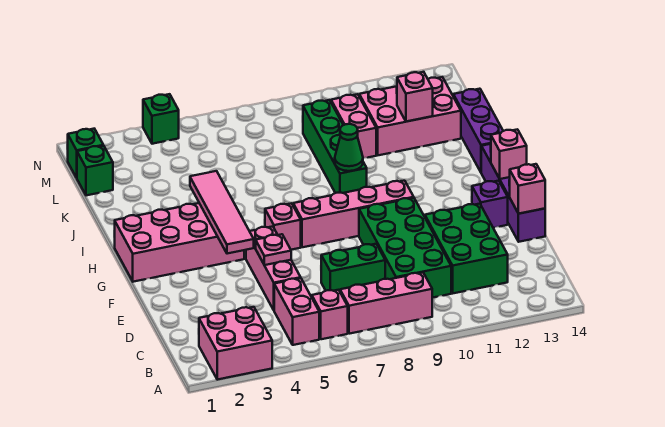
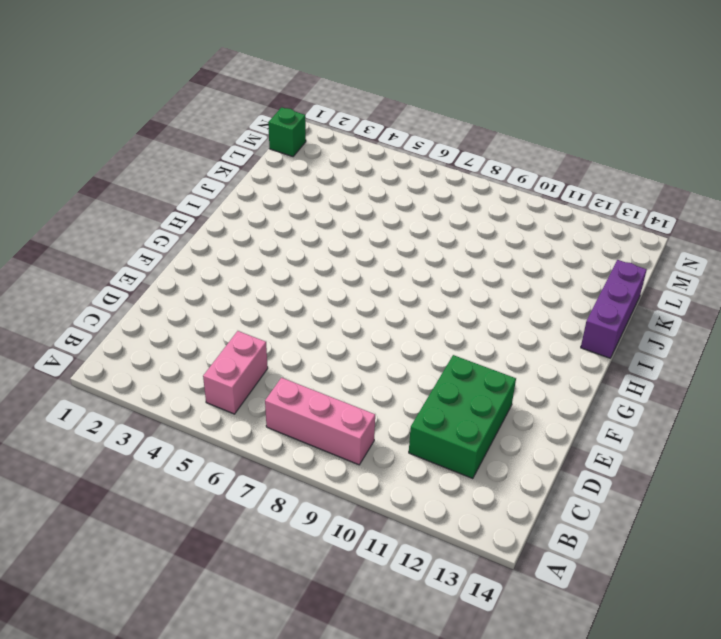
none -> pink 2x2 brick [199,307,272,380]
none -> pink 1x1 brick [312,290,348,339]
none -> green 2x4 brick [359,198,451,298]

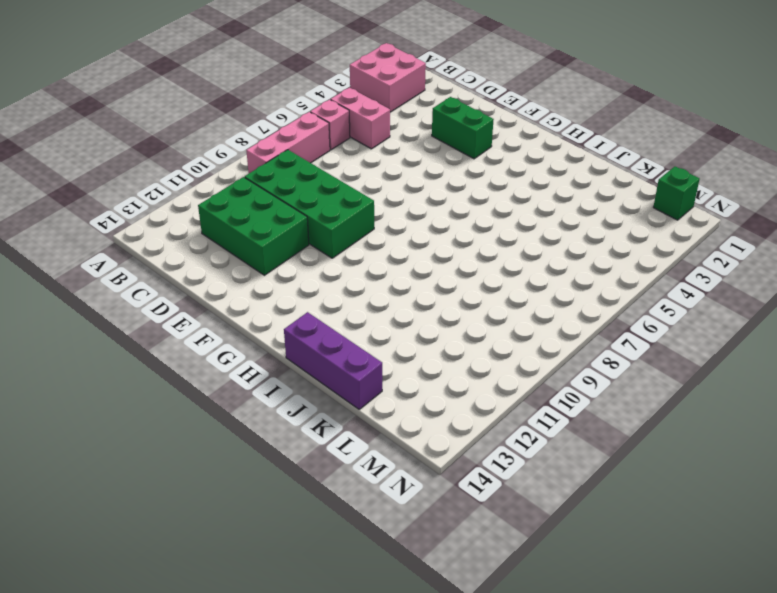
green 1x2 brick [432,97,494,159] -> green 1x2 brick turned to [321,244,385,291]
none -> pink 1x3 brick [246,226,301,310]
none -> purple 1x4 brick [481,144,545,242]
none -> purple 1x1 brick [472,181,508,228]

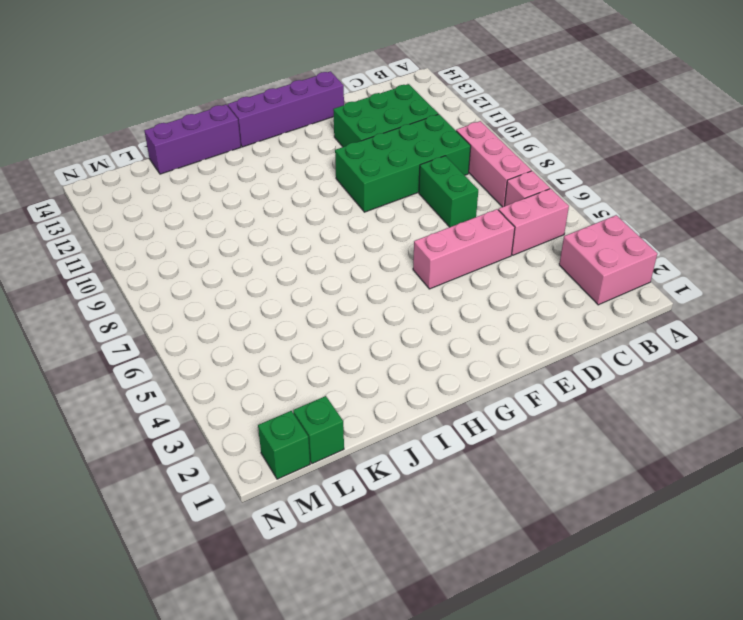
none -> purple 1x1 brick [472,181,508,228]
none -> pink 2x4 brick [114,203,244,282]
none -> pink 1x1 brick [265,203,301,250]

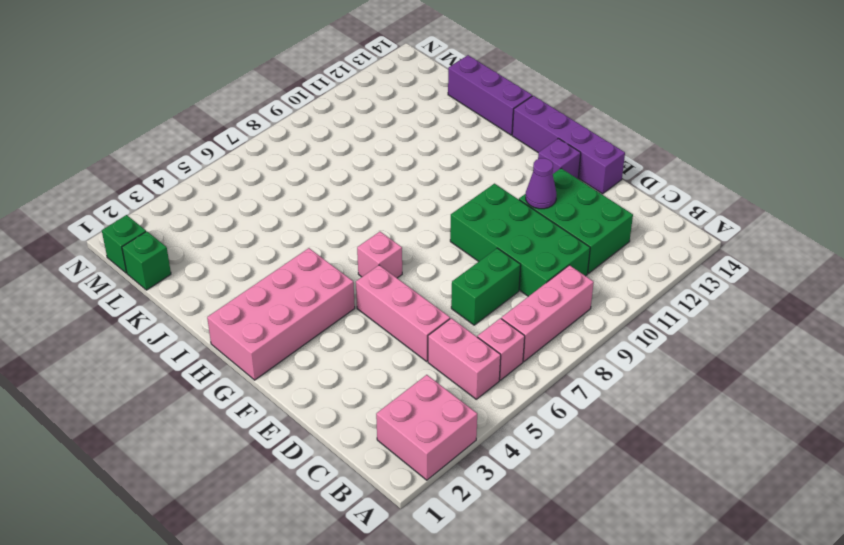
purple 1x1 cone [526,158,556,209] -> none
none -> pink 1x4 brick [293,181,414,247]
none -> green 1x4 brick [303,100,367,193]
none -> pink 1x2 brick [331,94,376,158]

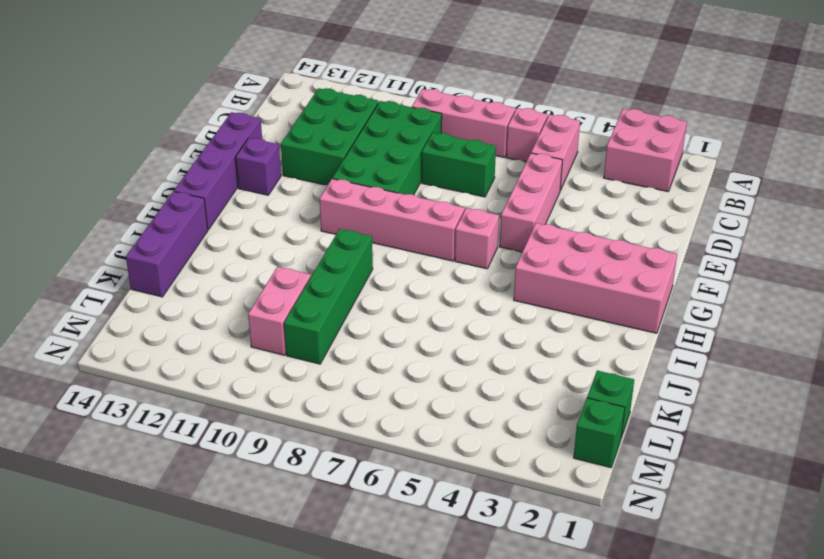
none -> pink 2x3 brick [359,77,461,155]
none -> green 1x1 brick [143,94,179,144]
none -> pink 1x1 plate [256,234,291,265]

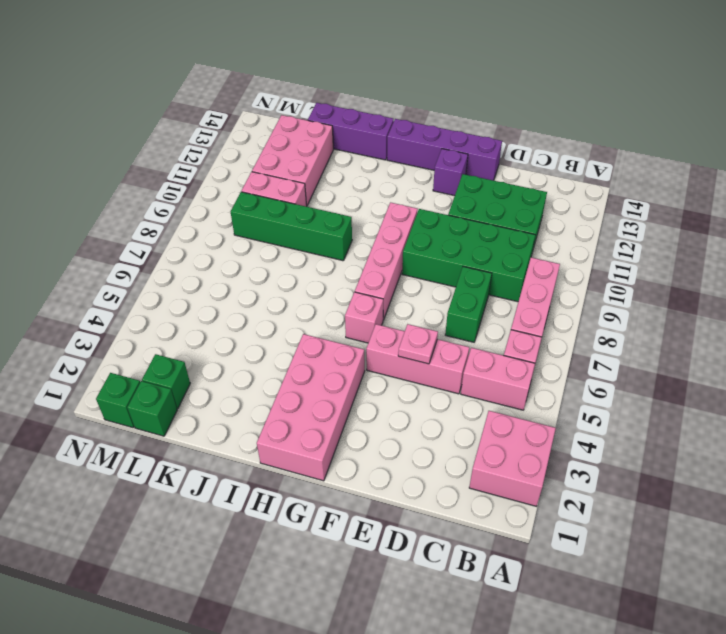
green 1x1 brick [142,354,190,409] -> green 1x1 brick moved to [143,94,179,144]
none -> pink 1x1 brick [510,164,545,214]
none -> pink 1x4 tile [190,171,254,254]
none -> pink 1x1 brick [491,129,527,179]

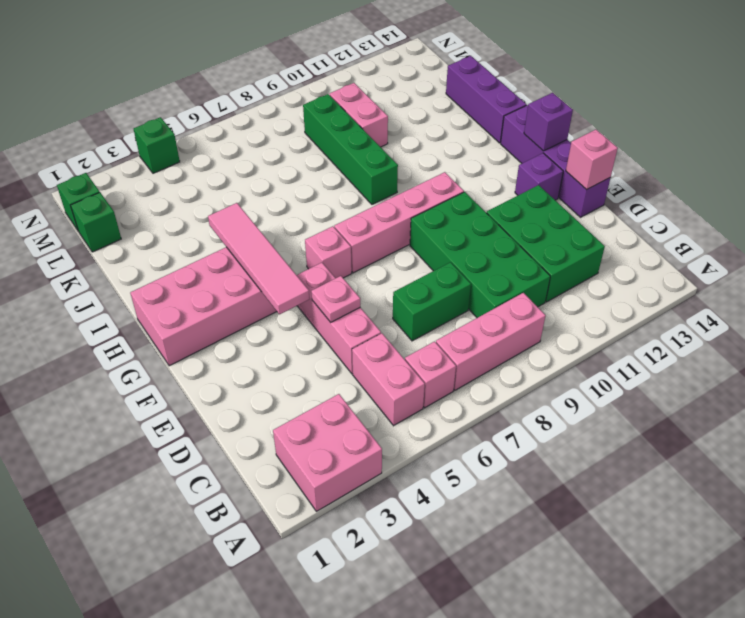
purple 1x1 brick [524,93,573,151] -> pink 1x1 brick [491,129,527,179]
none -> pink 2x3 brick [359,77,461,155]
none -> green 1x1 cone [335,124,363,171]
none -> pink 1x1 brick [397,72,433,122]

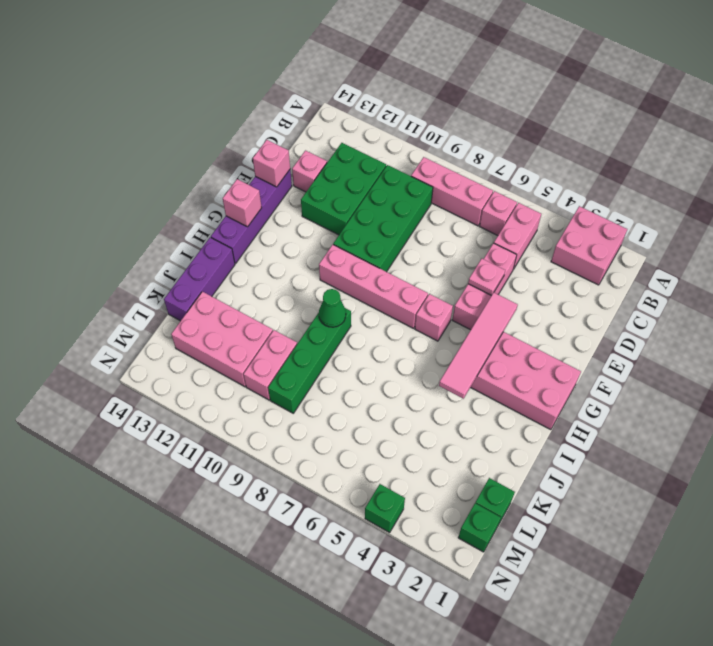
pink 1x1 brick [292,151,327,192] -> pink 1x1 brick moved to [397,72,433,122]
none -> green 1x2 brick [321,244,385,291]
none -> purple 1x1 brick [472,181,508,228]

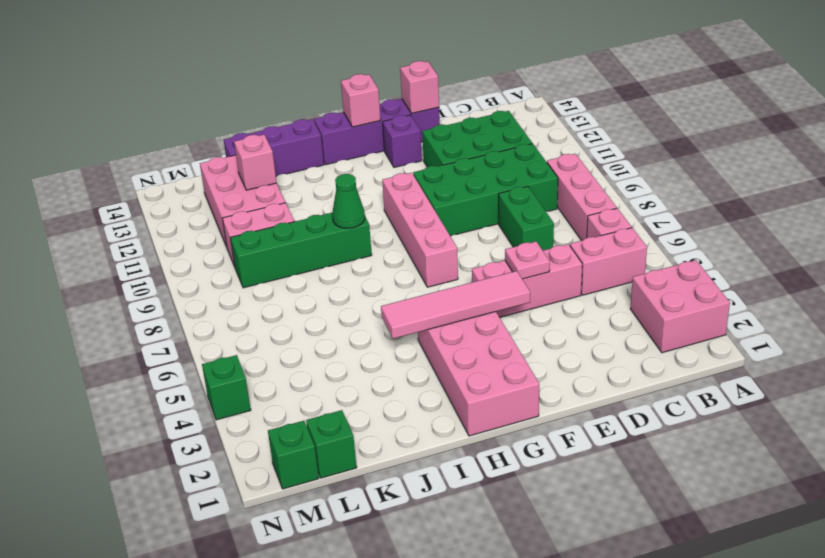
none -> pink 1x1 brick [265,203,301,250]

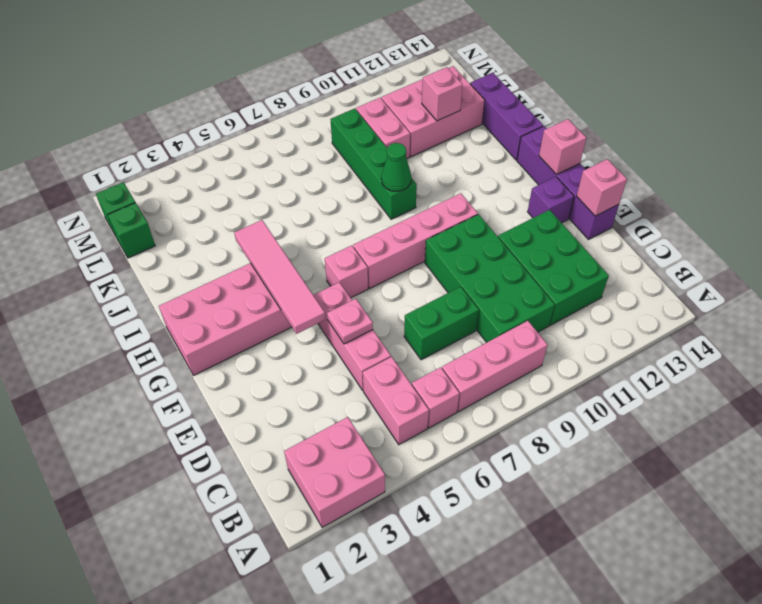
none -> green 1x1 brick [143,94,179,144]

